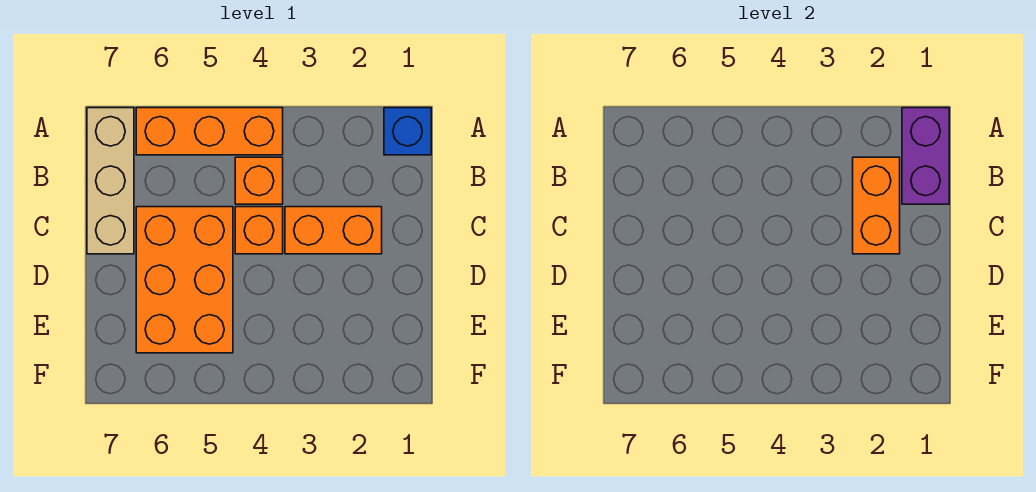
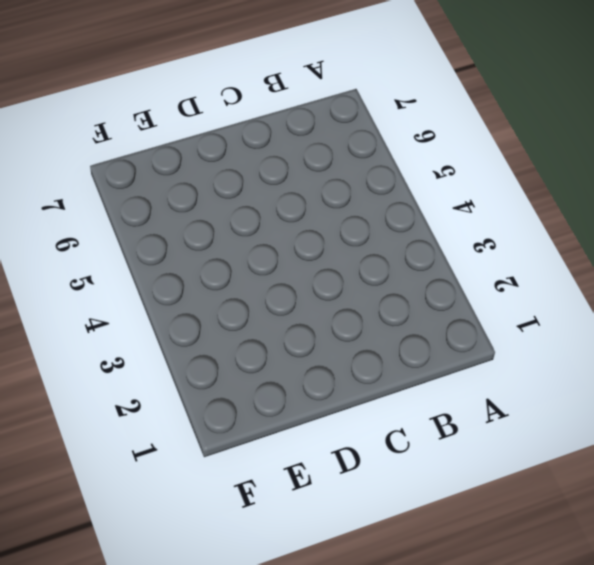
none -> blue 1x1 brick [384,108,431,155]
none -> orange 1x3 brick [136,108,283,155]

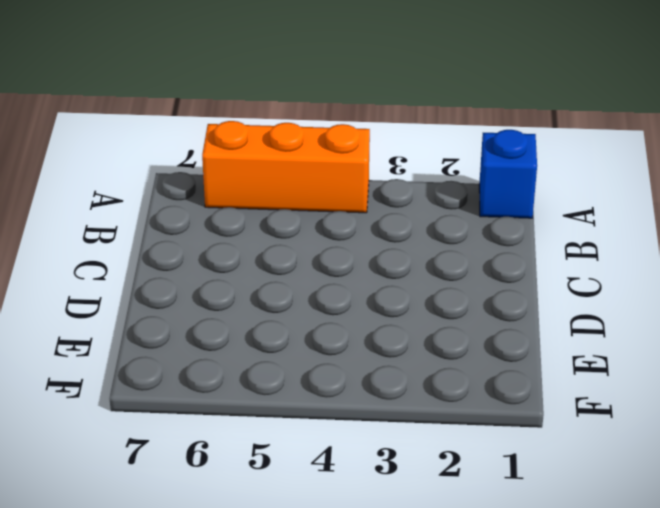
none -> tan 1x3 brick [87,108,134,254]
none -> orange 1x1 brick [235,157,283,204]

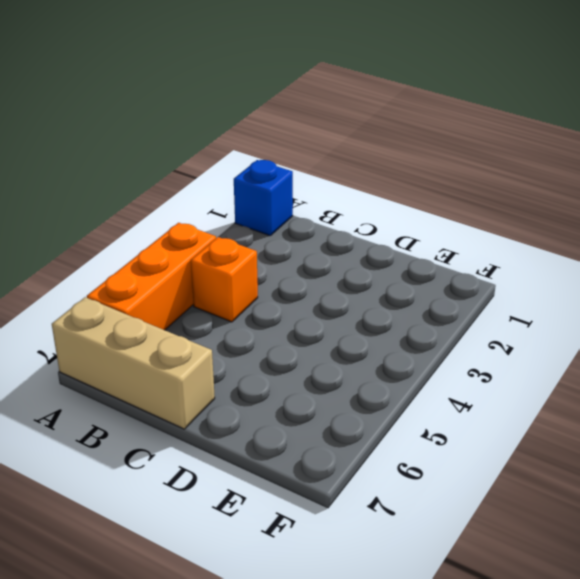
none -> orange 1x2 brick [285,207,382,254]
none -> orange 1x1 brick [235,207,283,254]

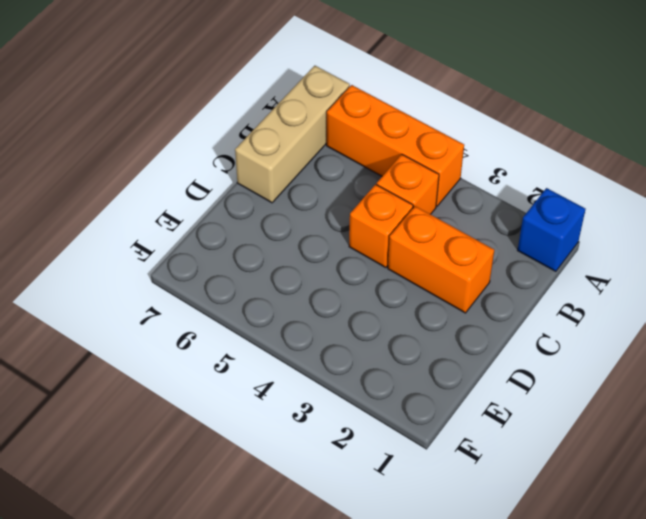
none -> orange 2x3 brick [136,207,233,353]
none -> purple 1x2 brick [902,108,949,204]

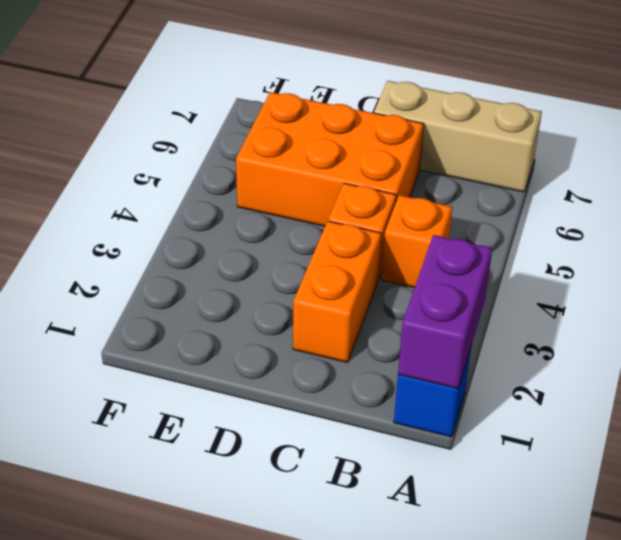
purple 1x2 brick [398,235,492,389] -> purple 1x2 brick turned to [902,108,949,204]
none -> orange 1x3 brick [136,108,283,155]
none -> orange 1x2 brick [853,157,900,254]

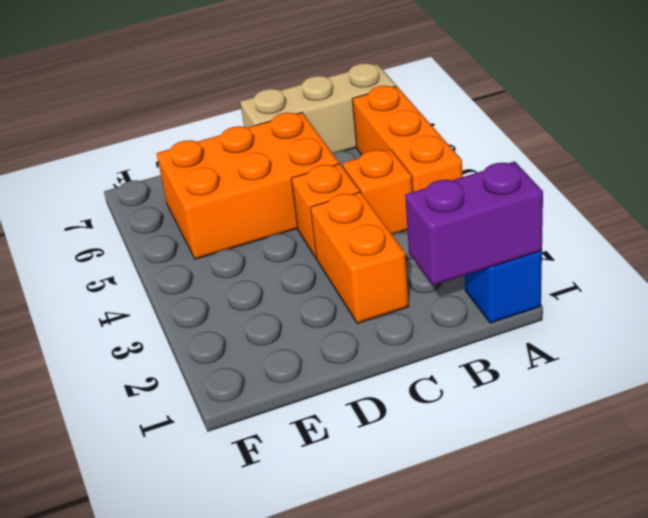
none -> orange 1x2 brick [853,157,900,254]

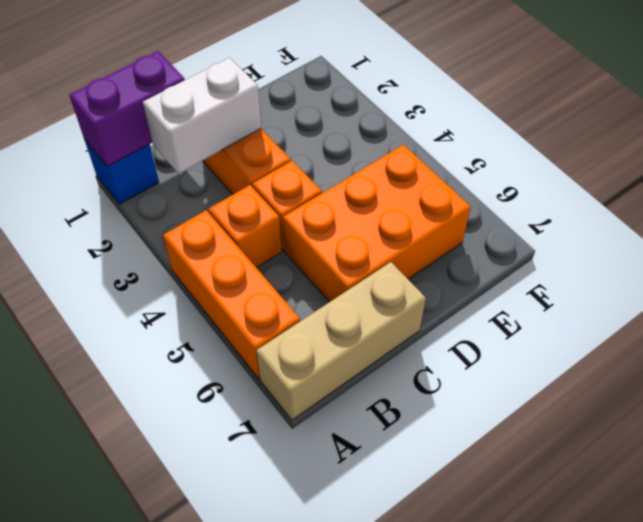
white 1x2 brick [143,58,261,174] -> orange 1x2 brick [853,157,900,254]

